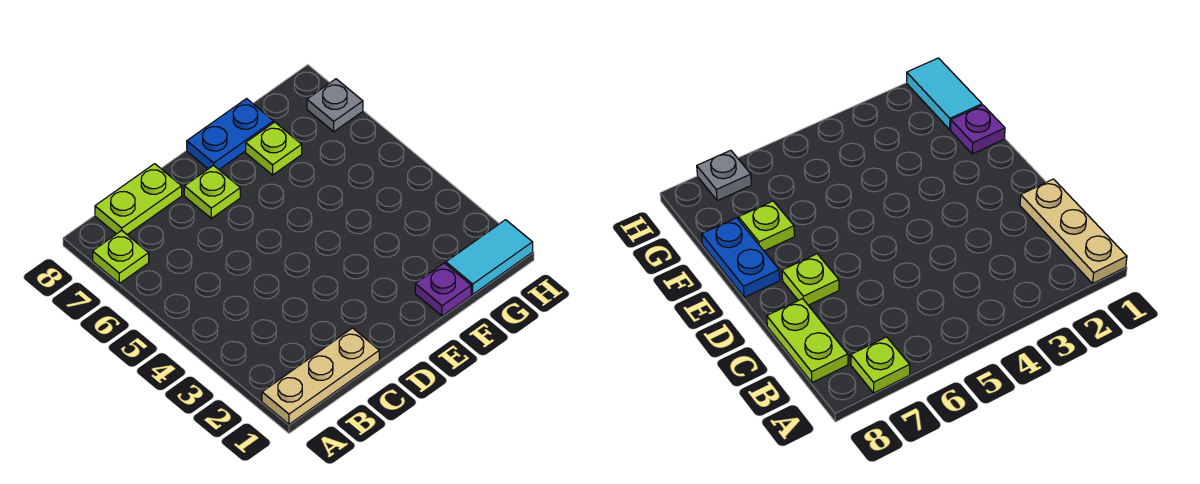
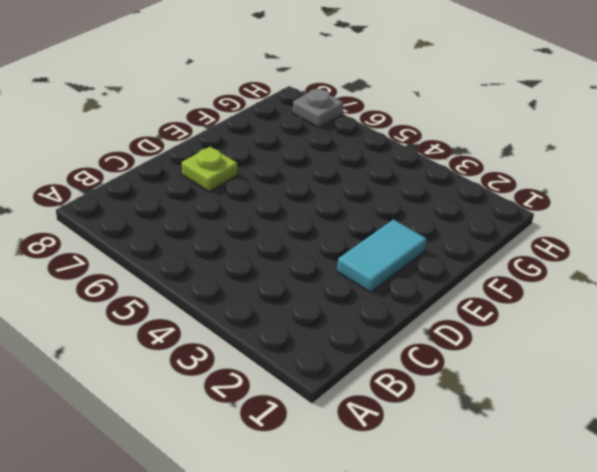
cyan 1x2 tile [337,219,427,292] -> cyan 1x2 tile moved to [446,220,533,294]
none -> tan 1x3 plate [262,328,379,424]
none -> lime 1x1 plate [93,230,149,283]

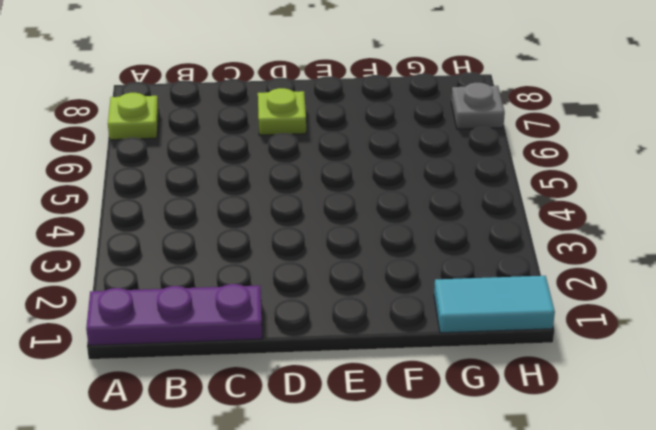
purple 1x3 plate [86,284,262,345] -> tan 1x3 plate [262,328,379,424]
none -> lime 1x2 plate [95,164,182,234]
none -> blue 1x2 plate [187,99,273,169]

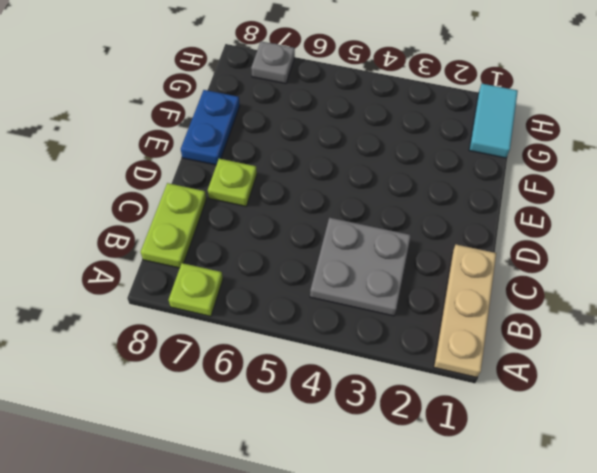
grey 2x2 plate [310,218,411,316] -> none
none -> purple 1x1 plate [415,263,471,316]
none -> lime 1x1 plate [246,122,302,175]

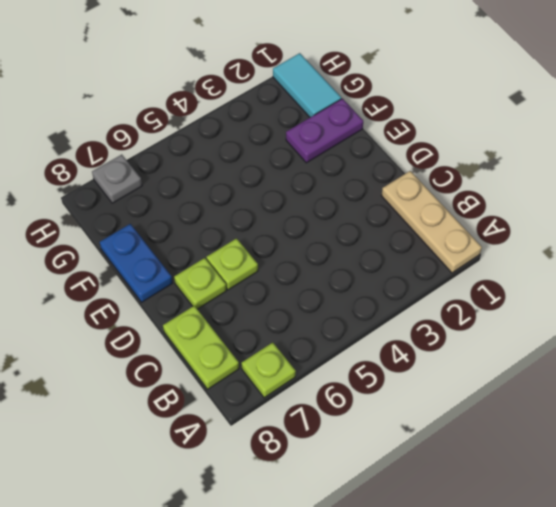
lime 1x1 plate [206,238,258,290] -> lime 1x1 plate moved to [246,122,302,175]
purple 1x2 plate [286,99,363,163] -> purple 1x1 plate [415,263,471,316]

